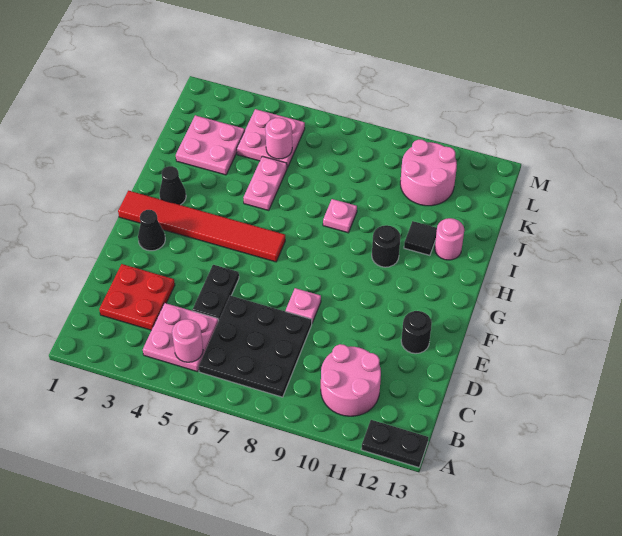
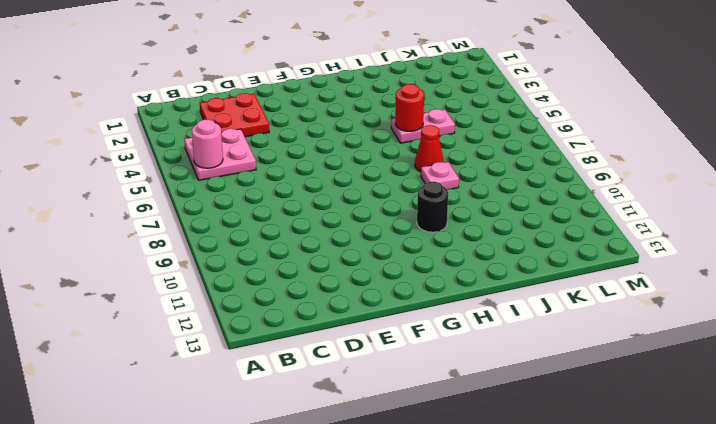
red 1x1 round brick [395,84,424,131] -> none
red 1x1 cone [415,125,444,172] -> none
none -> black 1x2 plate [361,420,428,467]
none -> black 3x3 plate [199,296,312,397]
none -> pink 2x2 round brick [321,344,381,416]

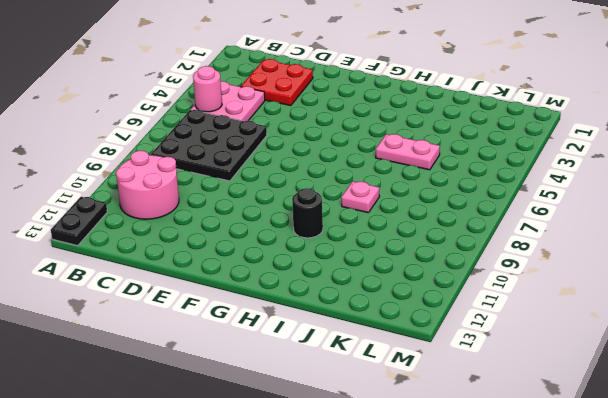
none -> black 1x2 plate [192,265,239,321]
none -> pink 1x1 plate [286,288,321,323]
none -> black 1x1 round brick [401,311,432,354]

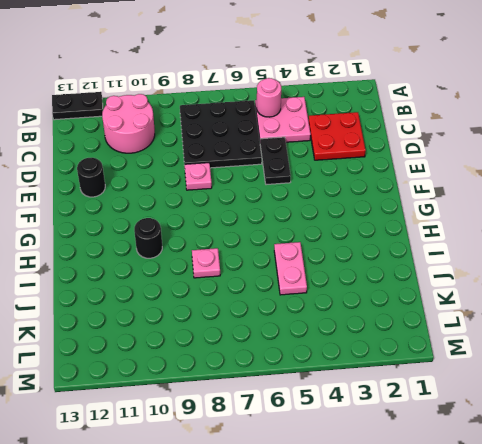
none -> black 1x1 cone [138,210,165,251]
none -> red 1x6 tile [118,191,285,262]
none -> black 1x1 cone [159,166,186,205]

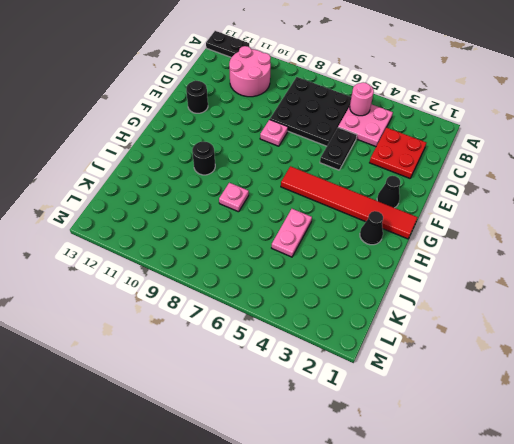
none -> black 1x1 tile [404,221,437,255]
none -> pink 1x1 round brick [435,218,464,260]
none -> pink 2x2 plate [176,115,245,175]

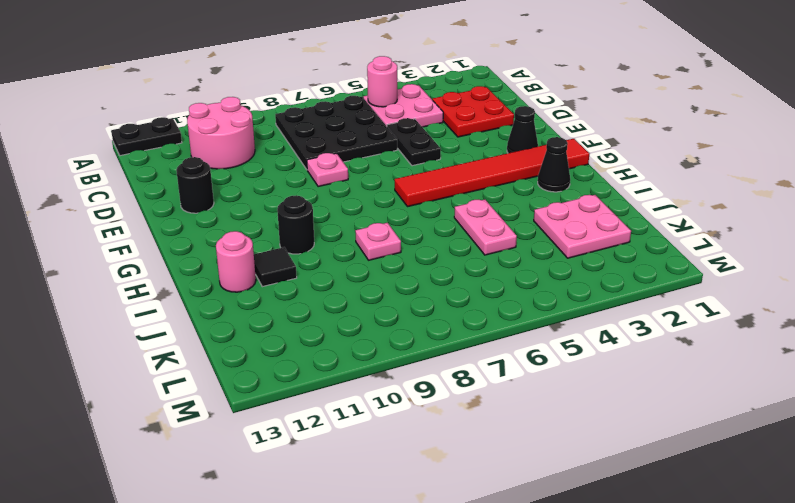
none -> pink 2x2 plate [237,109,305,168]
none -> pink 2x2 round brick [400,140,457,206]
none -> pink 1x1 round brick [265,118,292,159]

